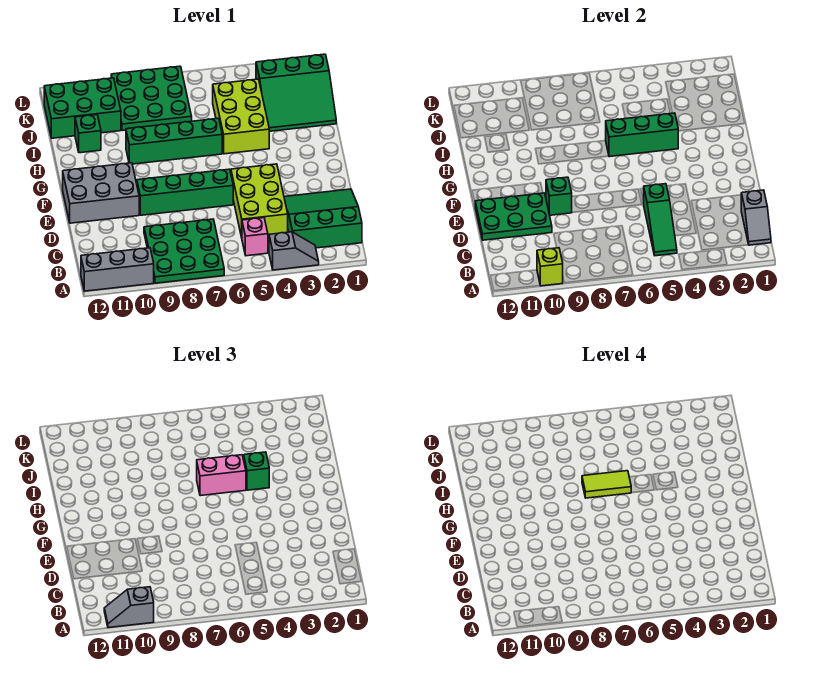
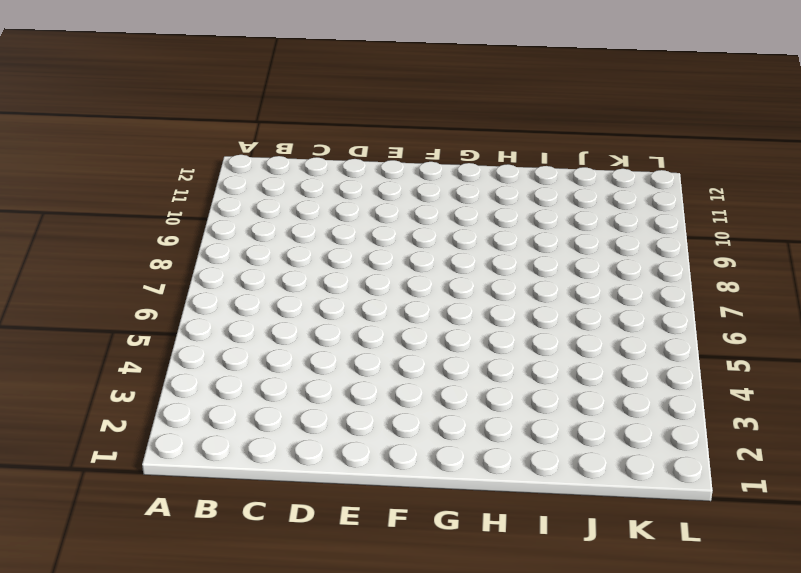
none -> grey 1x2 slope [269,232,319,270]
none -> green 3x3 plate [144,219,224,283]
none -> grey 1x3 brick [81,248,154,291]

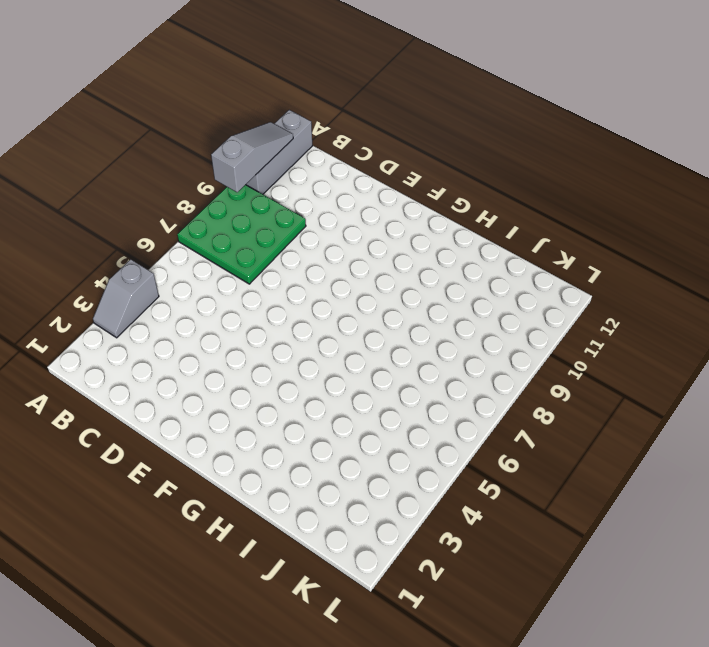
grey 1x3 slope [211,122,293,192] -> lime 1x1 brick [537,248,563,286]
none -> green 3x3 slope [284,189,362,248]
none -> pink 1x1 brick [242,218,268,256]
none -> lime 2x3 brick [231,164,288,237]

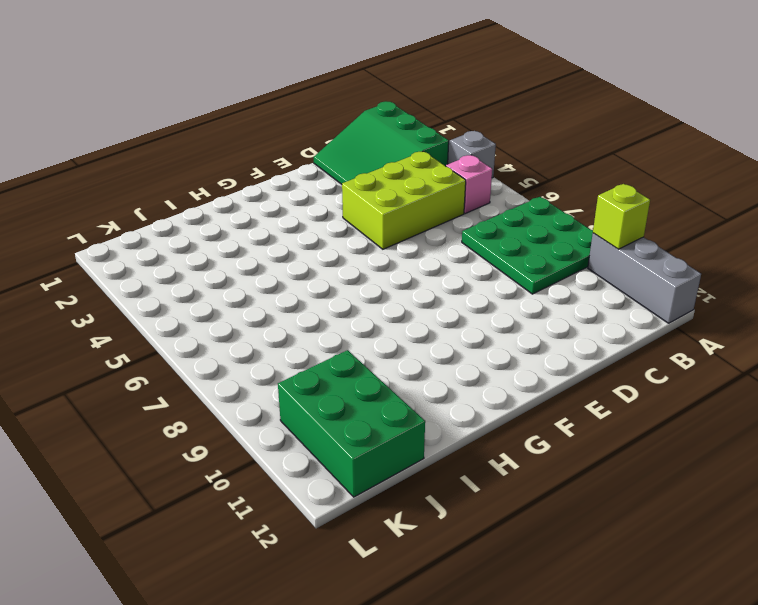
none -> green 1x4 brick [137,169,233,215]
none -> grey 2x3 brick [63,163,139,223]
none -> lime 2x3 brick [213,79,269,154]

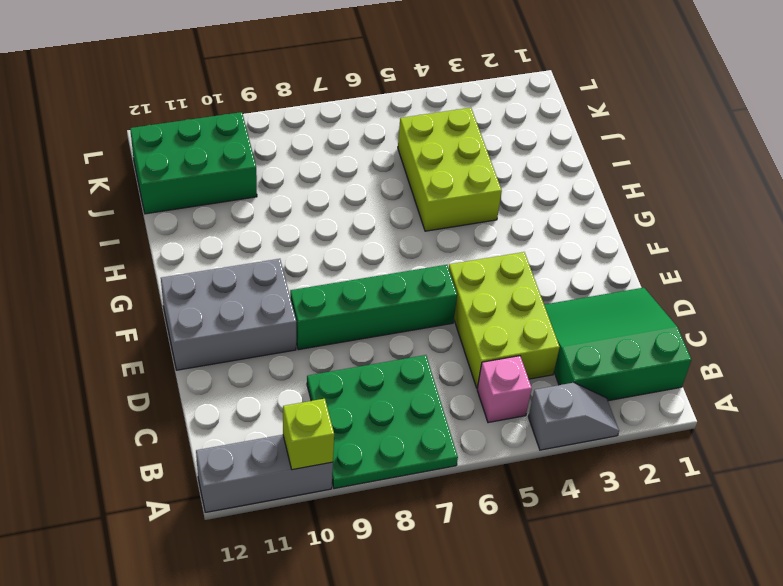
none -> green 1x4 brick [126,118,222,164]
none -> green 3x3 slope [256,54,336,131]
none -> green 1x1 brick [75,115,101,153]

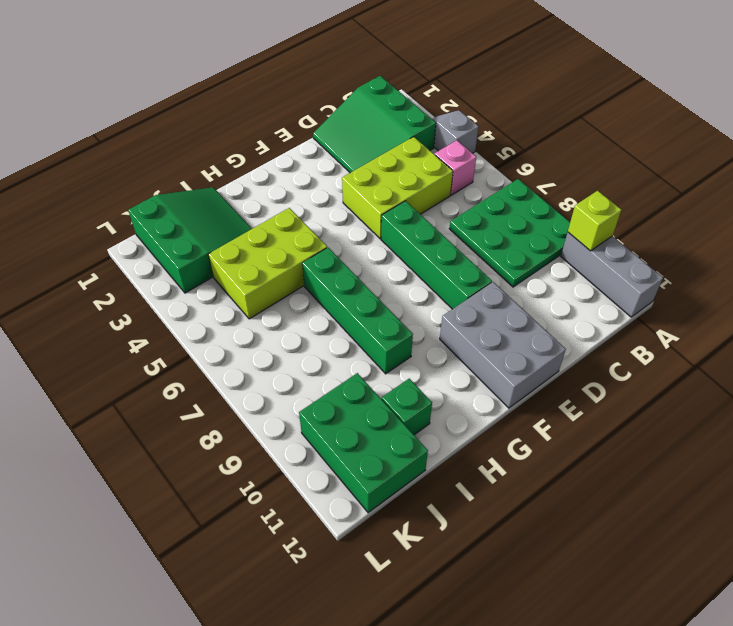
none -> green 3x3 plate [111,66,192,131]
none -> grey 1x2 slope [741,190,771,245]
none -> green 1x3 slope [644,184,677,256]

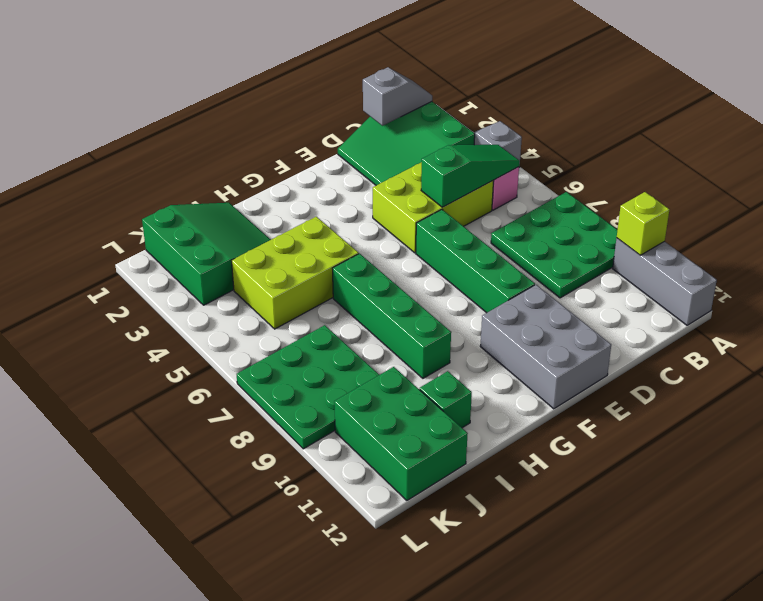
none -> green 2x3 plate [475,193,552,240]
none -> green 1x1 brick [546,177,572,215]
none -> green 1x3 brick [606,113,678,157]

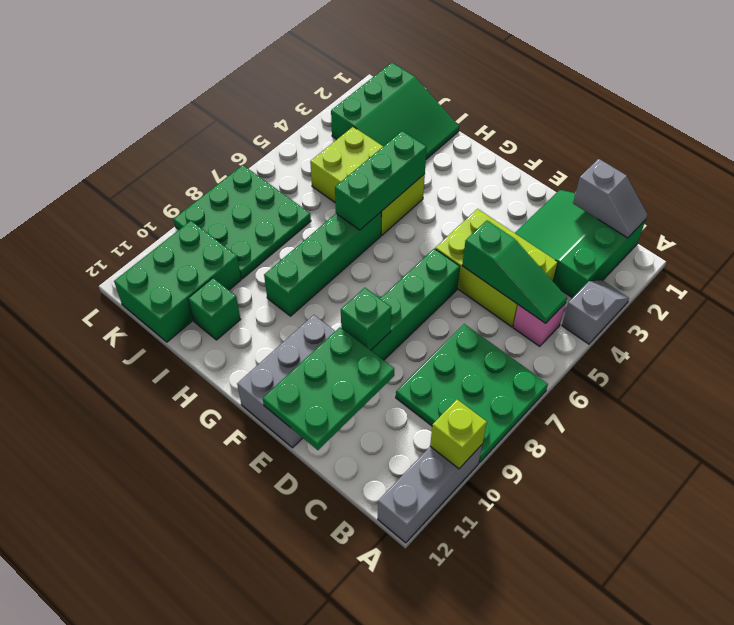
none -> grey 1x2 slope [104,587,154,628]
none -> green 1x1 brick [244,452,269,490]
none -> pink 1x2 brick [197,455,246,496]

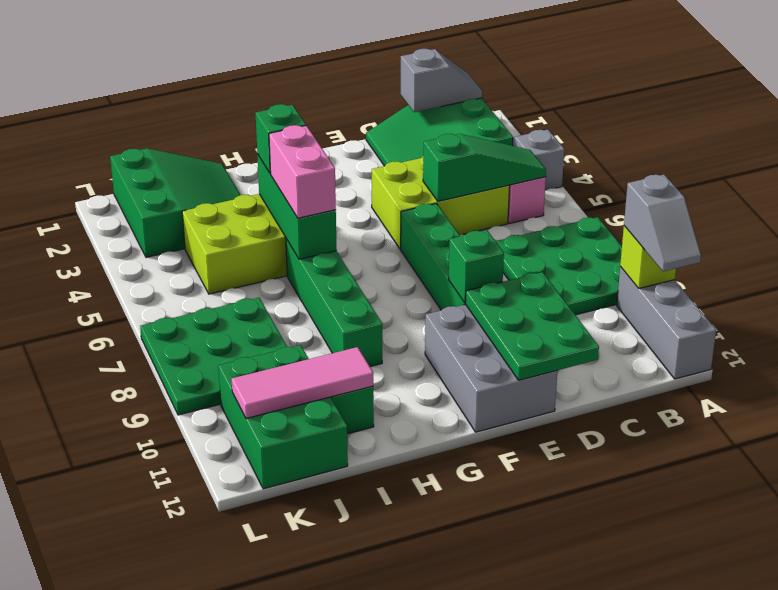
pink 1x3 tile [232,347,373,418] -> none
none -> lime 1x2 tile [582,471,631,498]

